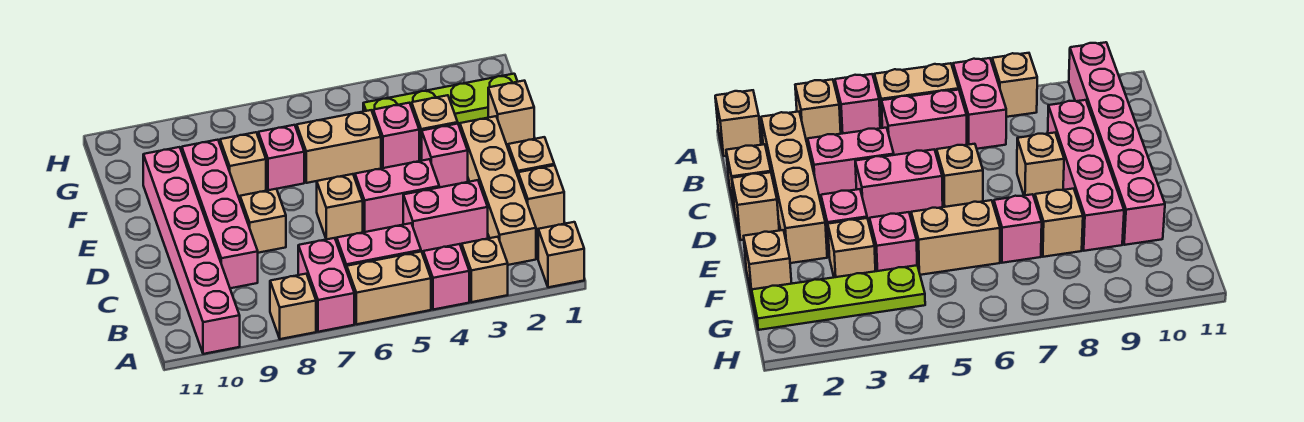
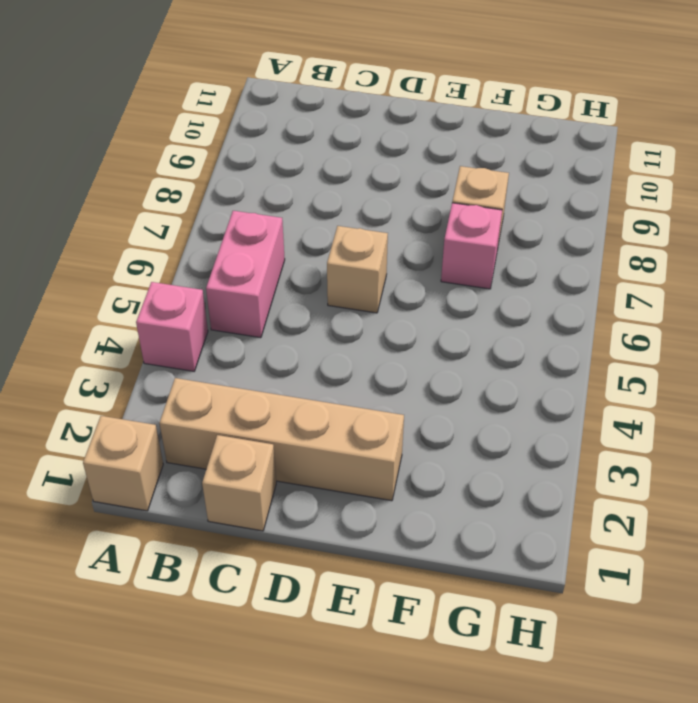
none -> tan 1x1 brick [462,237,508,302]
none -> tan 1x2 brick [347,251,431,324]
none -> pink 1x2 brick [298,238,354,332]

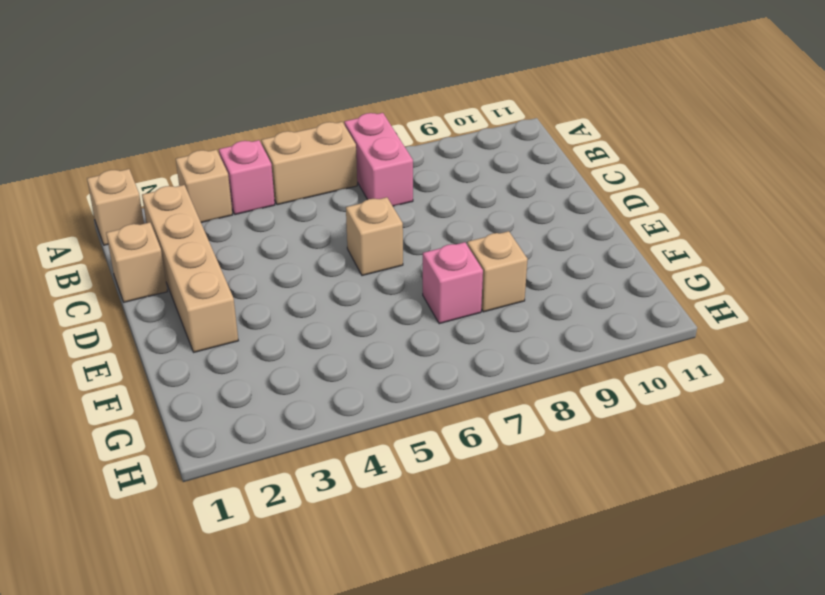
none -> tan 1x1 brick [270,274,316,339]
none -> pink 1x6 brick [143,147,240,354]
none -> pink 1x2 brick [337,223,421,270]

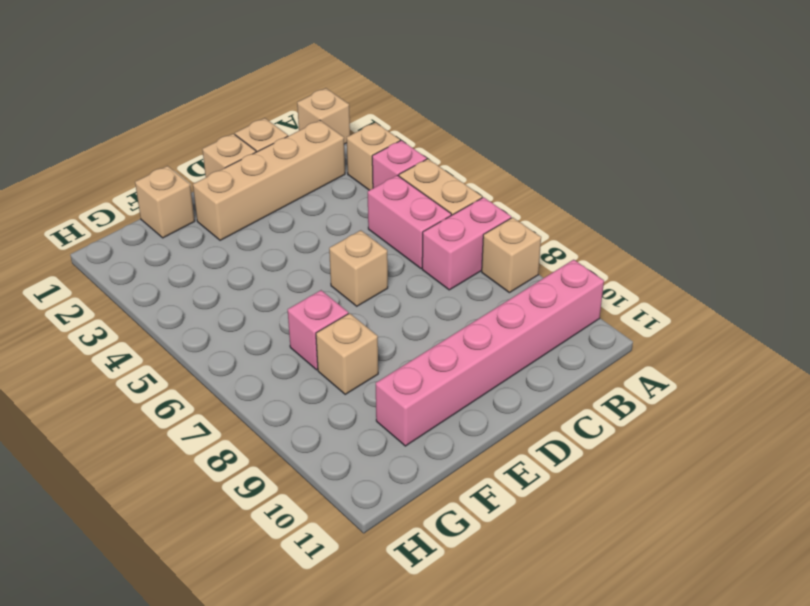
none -> pink 1x2 brick [403,180,488,251]
none -> pink 1x4 brick [182,140,258,288]
none -> pink 1x2 brick [355,159,439,232]

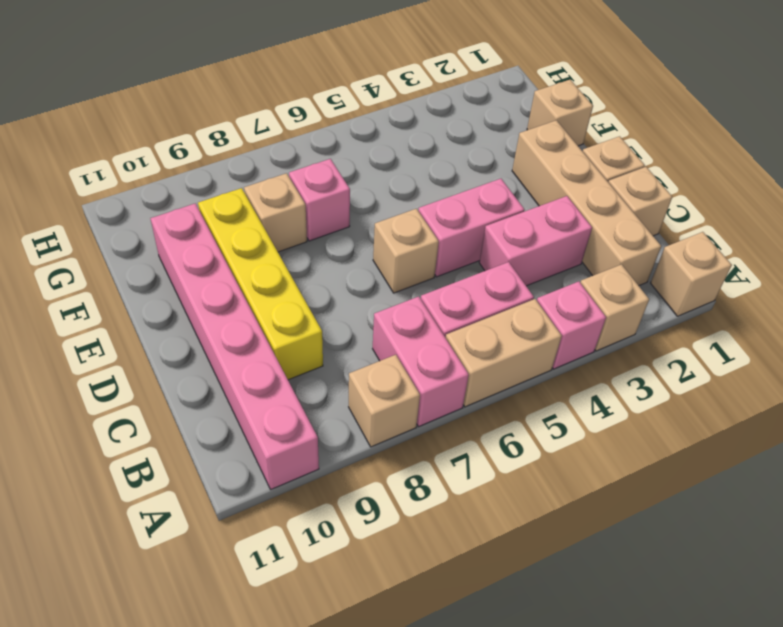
yellow 1x4 brick [198,188,323,380] -> pink 1x4 brick [182,140,258,288]
none -> tan 1x1 brick [240,189,286,253]
none -> pink 1x1 brick [422,124,468,187]
none -> tan 1x1 brick [412,95,458,161]

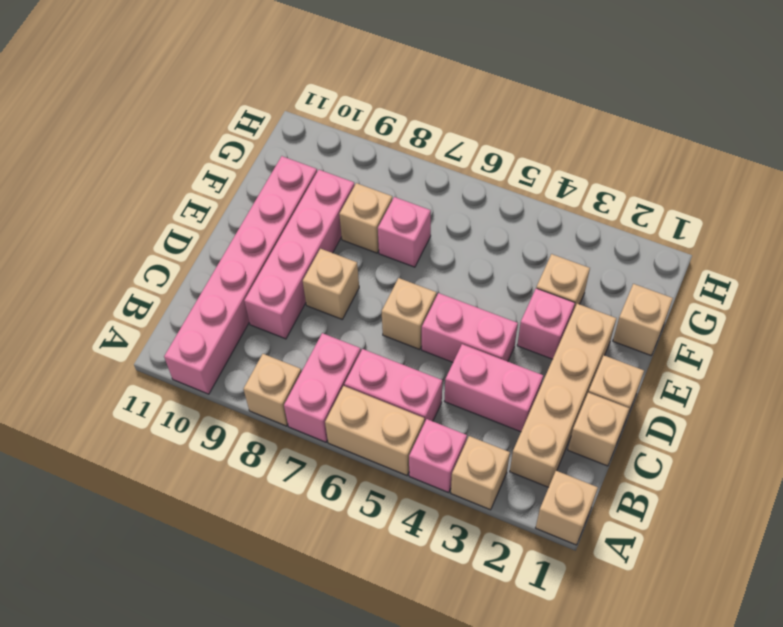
none -> pink 1x1 brick [373,103,419,168]
none -> tan 1x2 brick [297,110,381,183]
none -> lime 1x4 plate [363,74,518,123]

